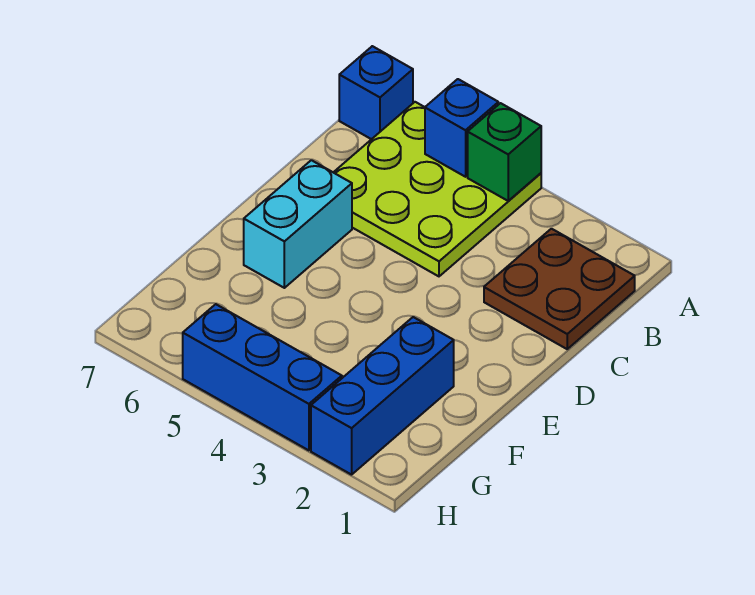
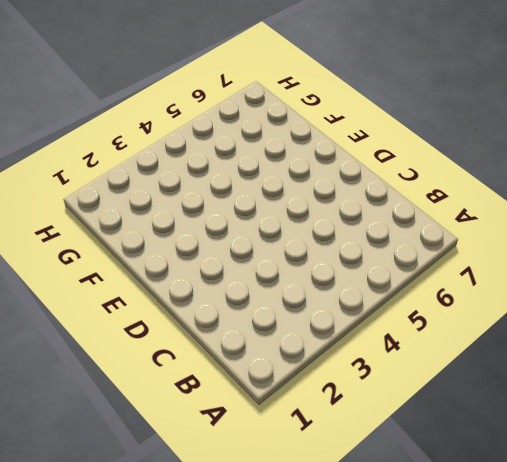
none -> lime 3x3 plate [333,102,541,276]
none -> blue 1x1 brick [339,46,413,139]

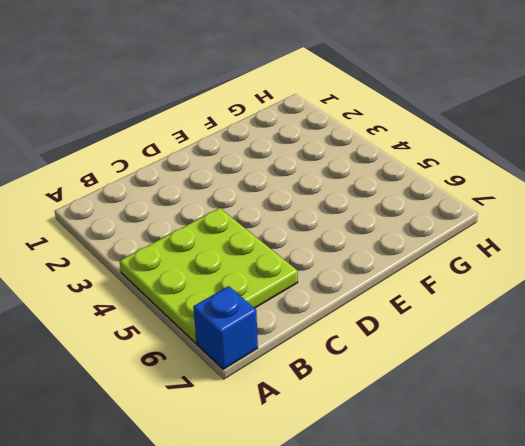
none -> brown 2x2 plate [484,229,635,349]
none -> cyan 1x2 brick [244,160,352,288]

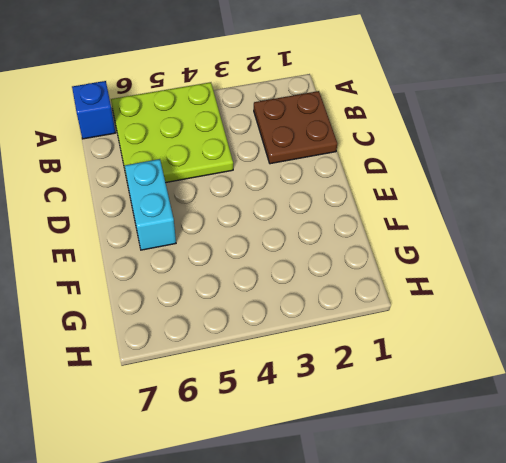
none -> blue 1x3 brick [311,317,454,475]
none -> blue 1x3 brick [183,304,342,450]

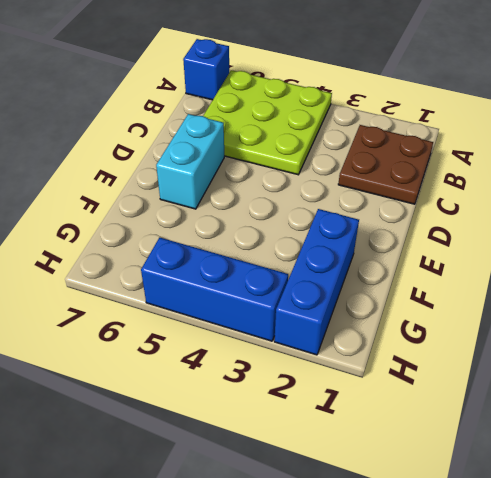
none -> green 1x1 brick [468,103,541,201]
none -> blue 1x1 brick [425,79,498,177]

